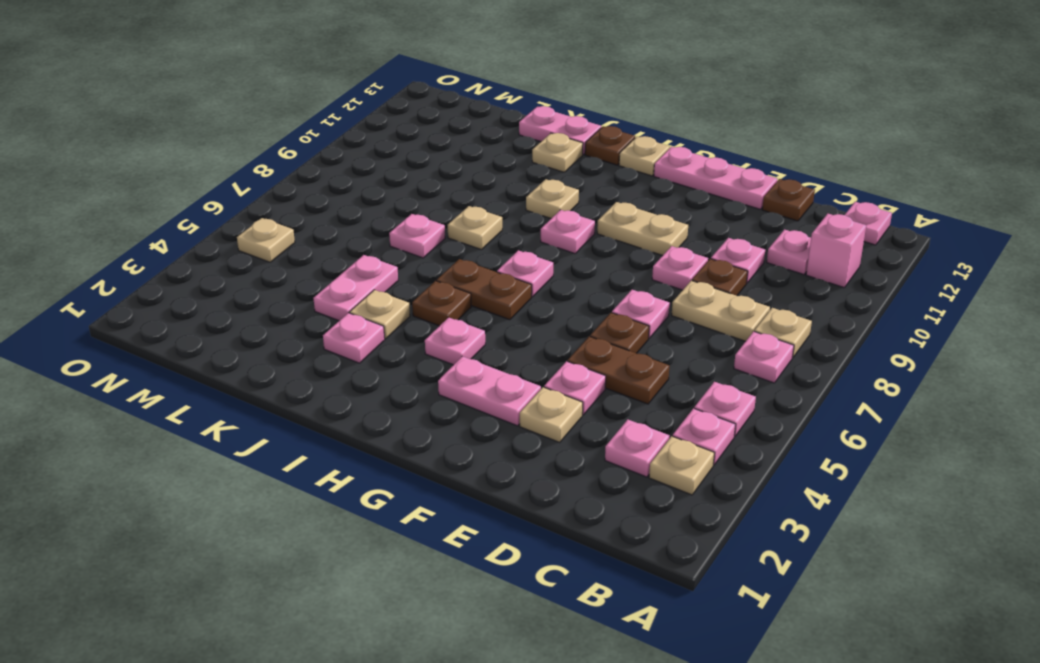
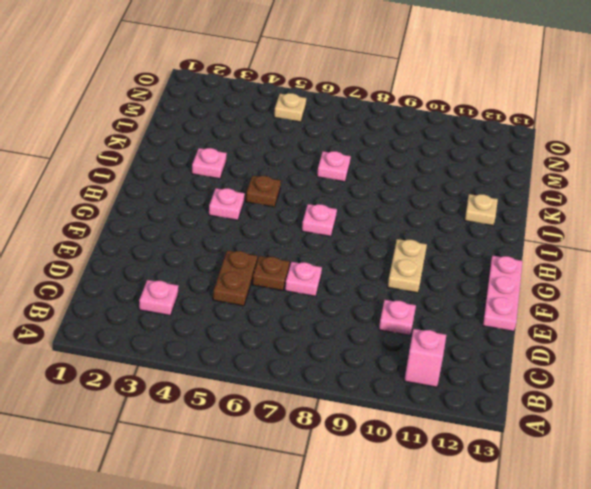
none -> tan 1x1 plate [649,436,714,495]
none -> pink 1x1 plate [673,408,736,465]
none -> pink 1x1 plate [694,382,756,437]
none -> pink 1x1 plate [734,331,794,383]

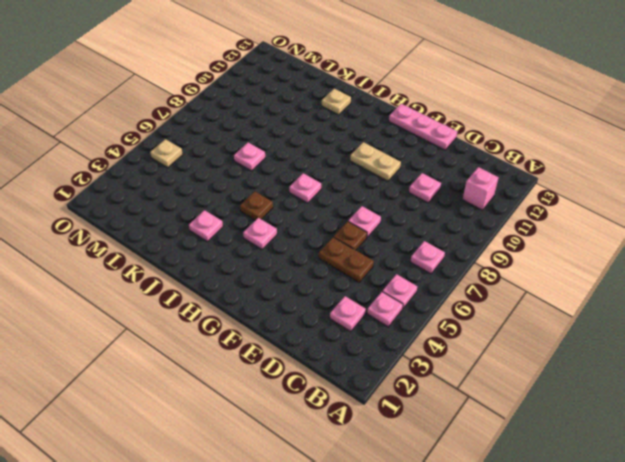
none -> tan 1x1 plate [649,436,714,495]
none -> tan 1x1 plate [754,308,812,358]
none -> pink 1x1 plate [845,202,892,245]
none -> tan 1x2 plate [672,281,770,341]

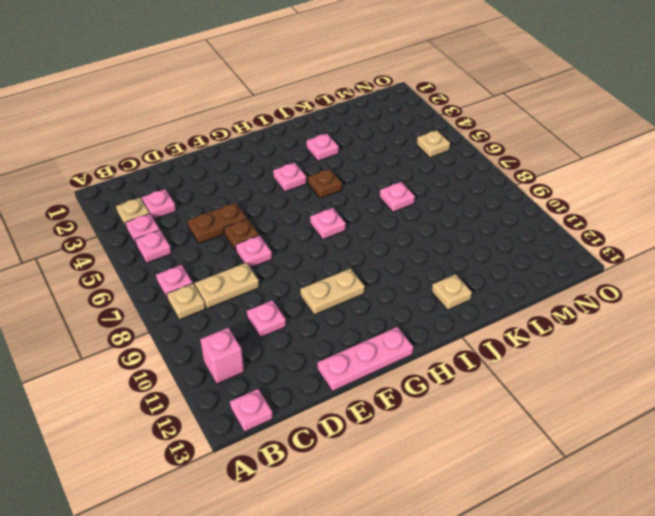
none -> pink 1x1 plate [767,230,811,275]
none -> brown 1x1 plate [692,259,748,296]
none -> brown 1x1 plate [762,179,815,221]
none -> tan 1x1 plate [520,387,583,442]

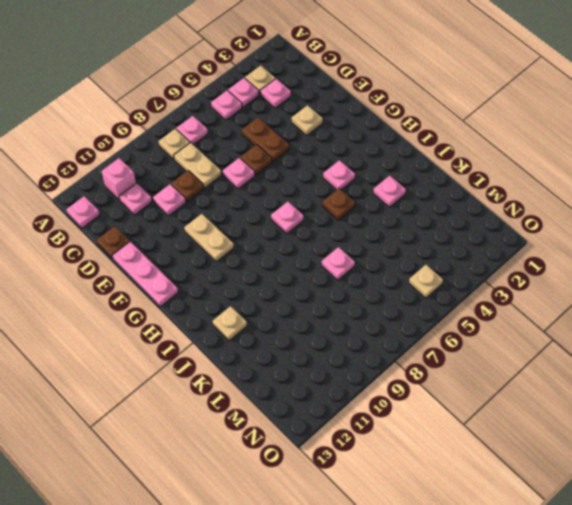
none -> pink 1x1 plate [544,361,606,415]
none -> pink 1x1 plate [652,246,708,290]
none -> pink 1x2 plate [438,356,541,426]
none -> brown 1x2 plate [437,259,532,320]

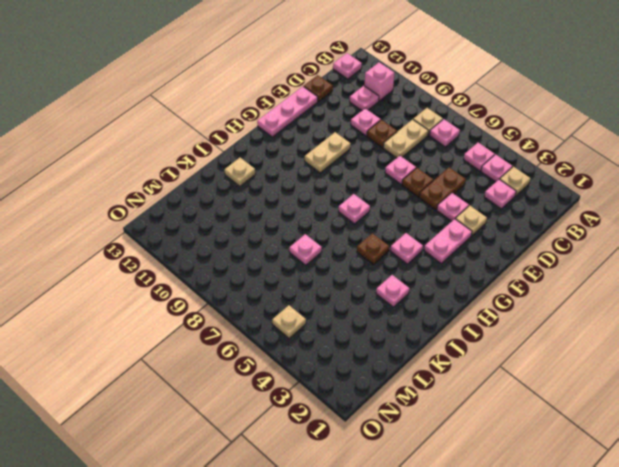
none -> pink 1x1 plate [652,246,708,290]
none -> brown 1x2 plate [437,259,532,320]
none -> pink 1x1 plate [541,210,595,254]
none -> tan 1x1 plate [619,136,670,176]

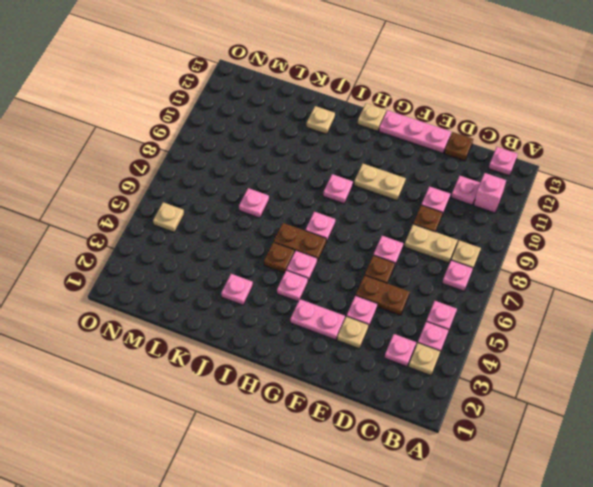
pink 1x1 plate [287,251,317,281] -> pink 1x1 plate moved to [652,246,708,290]
none -> tan 1x1 plate [526,179,579,218]
none -> brown 1x1 plate [585,126,635,165]
none -> tan 1x1 plate [350,290,410,339]
none -> tan 1x1 plate [448,206,502,250]

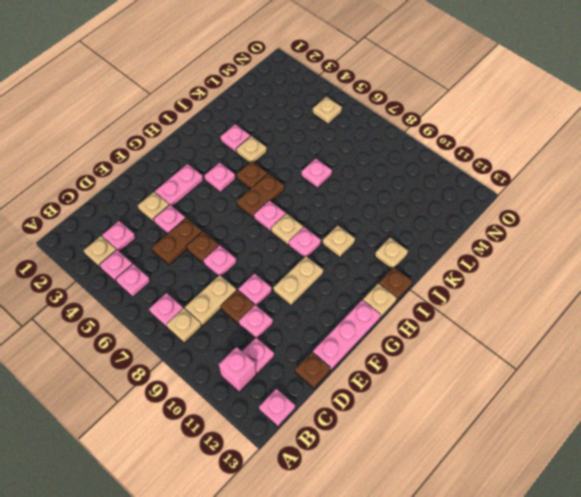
tan 1x1 plate [271,214,303,245] -> tan 1x1 plate moved to [448,206,502,250]
none -> pink 1x2 plate [519,106,601,154]
none -> pink 1x2 plate [313,255,398,321]

